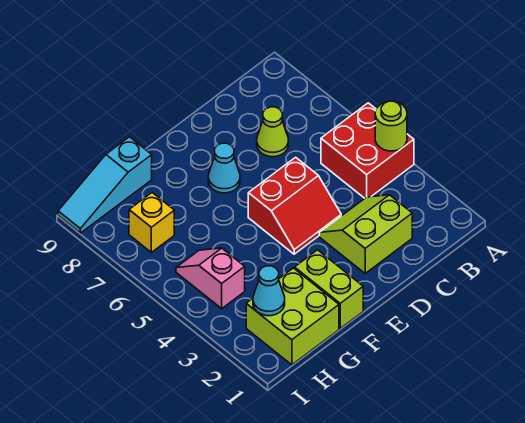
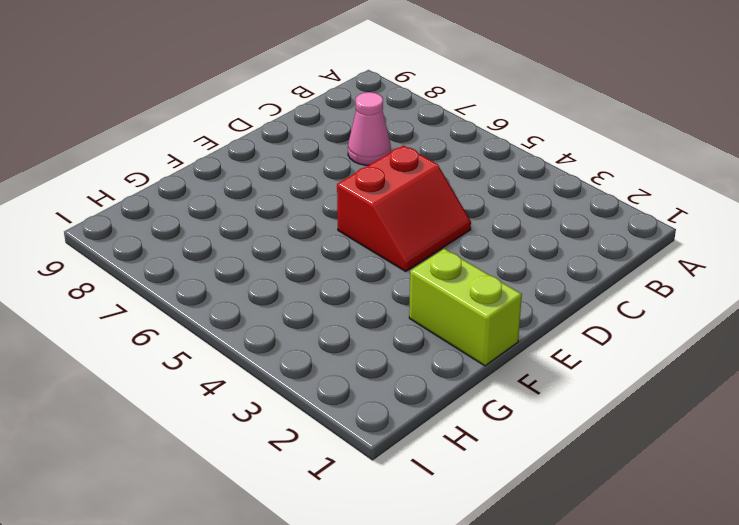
pink 1x1 cone [348,92,391,165] -> lime 1x1 cone [257,107,288,157]
none -> red 2x2 brick [321,103,414,198]
none -> lime 2x2 slope [319,195,412,273]
none -> cyan 1x1 cone [208,143,240,193]

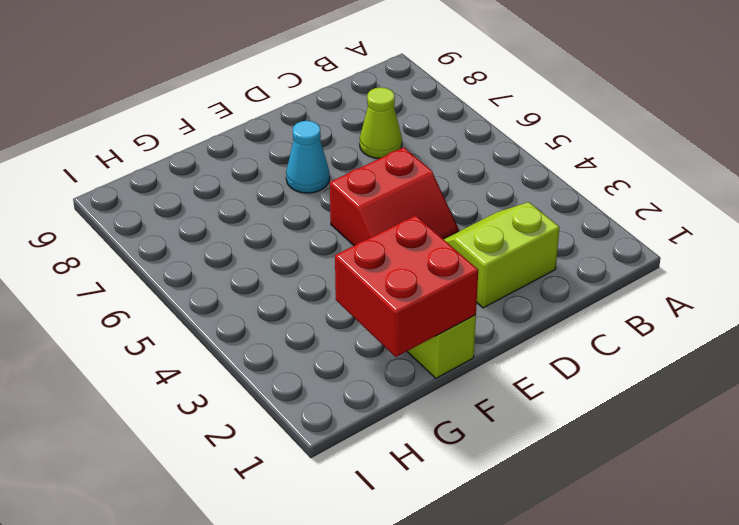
red 2x2 brick [335,216,478,357] -> red 2x2 brick moved to [321,103,414,198]
none -> lime 2x2 brick [246,268,339,365]
none -> cyan 1x3 slope [58,137,152,233]
none -> pink 1x2 slope [176,248,245,308]

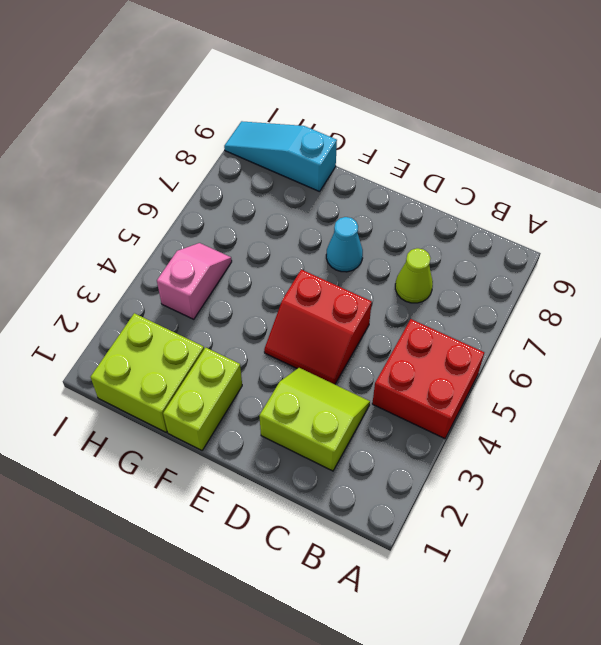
none -> yellow 1x1 brick [129,193,174,252]
none -> lime 1x1 round brick [375,101,407,151]
none -> cyan 1x1 cone [253,266,285,316]

